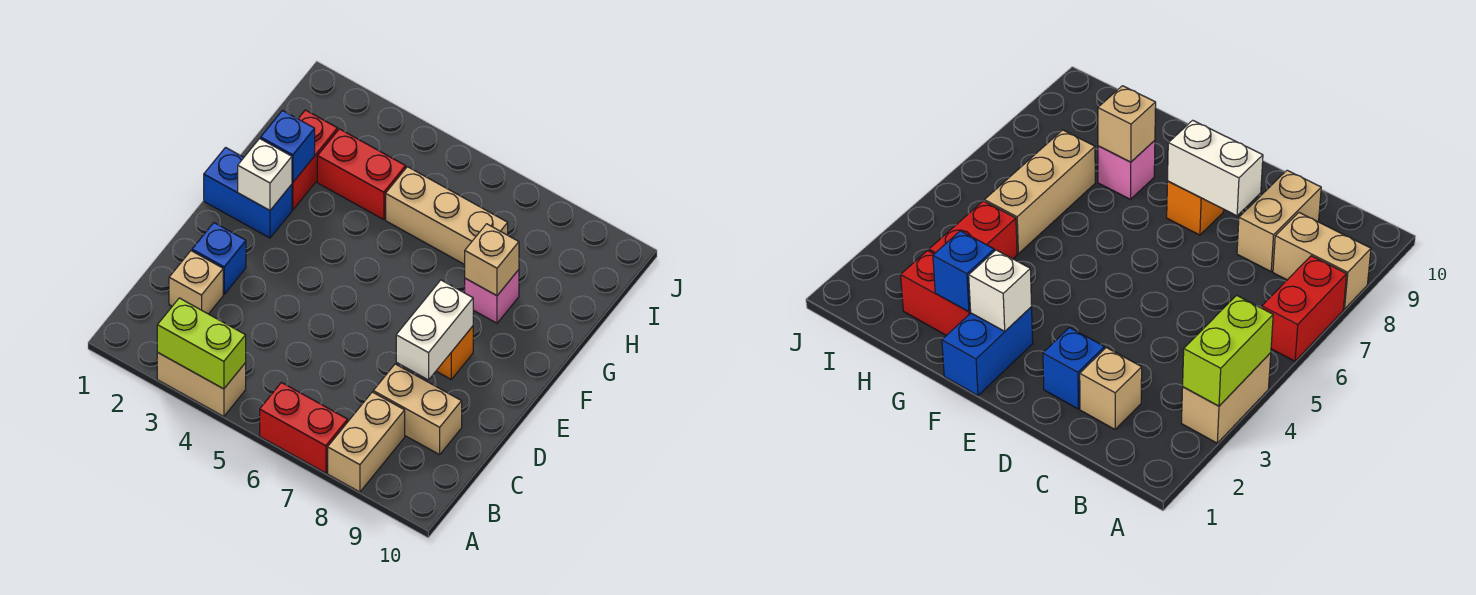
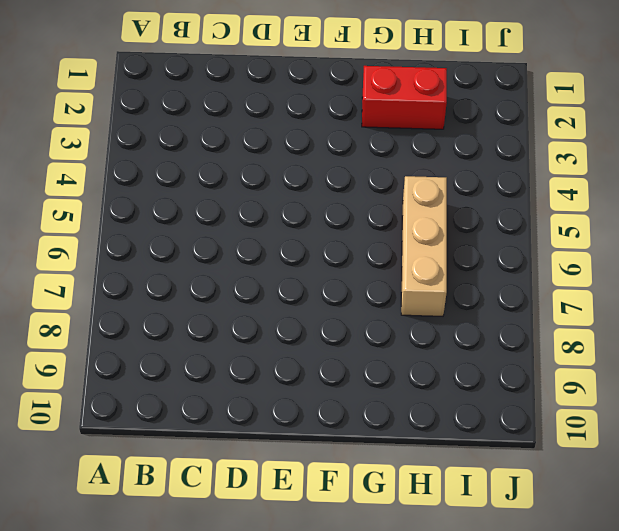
none -> tan 1x2 brick [157,353,246,416]
none -> red 1x2 brick [260,382,348,473]
none -> tan 1x2 brick [328,392,405,492]

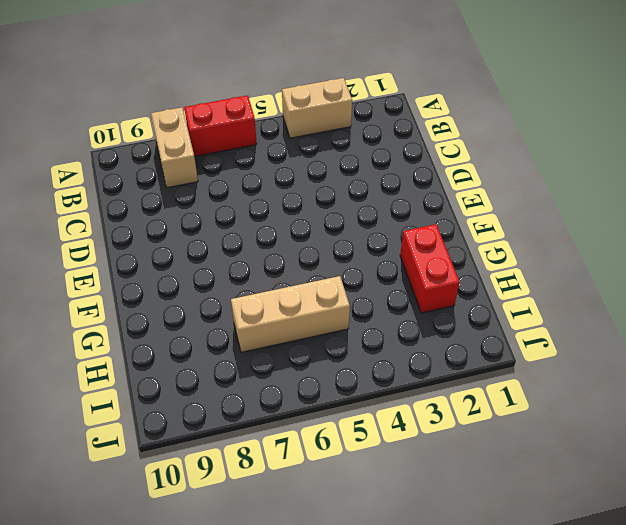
none -> tan 1x1 brick [169,251,223,314]
none -> tan 1x2 brick [373,364,462,455]
none -> blue 1x1 brick [192,223,246,294]

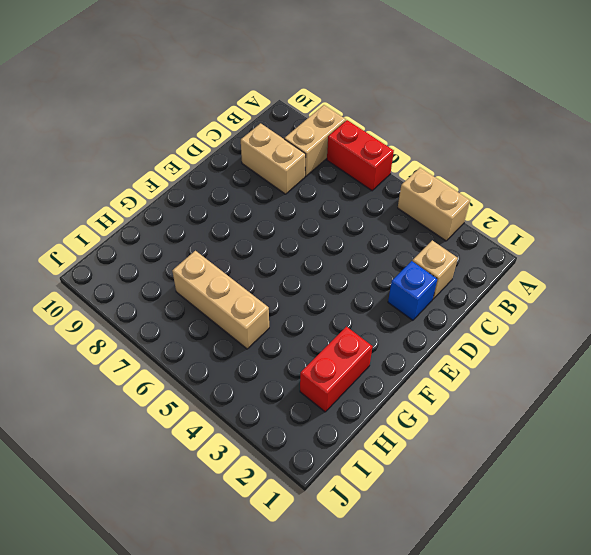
none -> orange 1x1 brick [436,326,473,379]
none -> blue 1x2 brick [204,147,292,238]
none -> pink 1x1 brick [465,270,519,323]

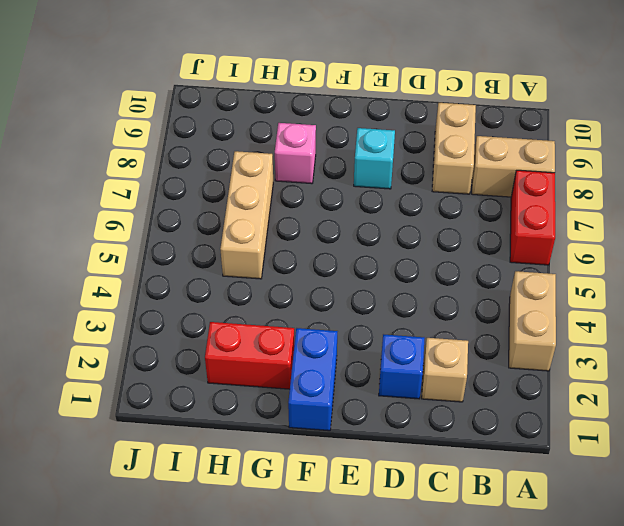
cyan 1x1 brick [354,128,395,189] -> orange 1x1 brick [436,326,473,379]
none -> red 1x2 brick [317,129,406,220]
none -> lime 1x2 brick [157,298,246,389]
none -> white 1x2 brick [396,280,473,380]

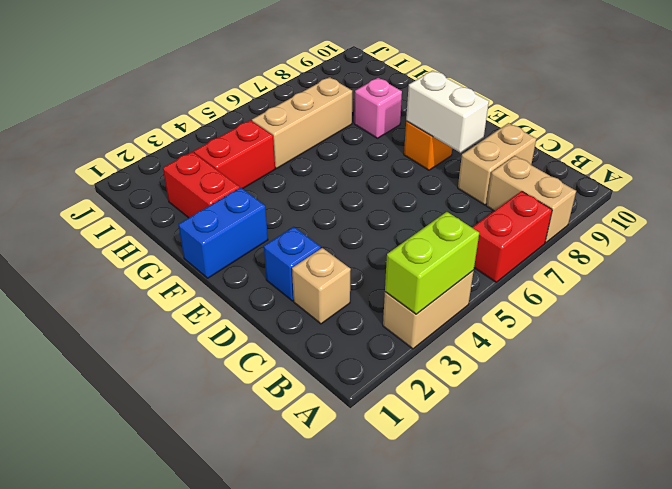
none -> white 1x1 brick [238,139,292,210]
none -> blue 1x1 brick [261,111,315,182]
none -> tan 1x1 brick [465,224,519,296]

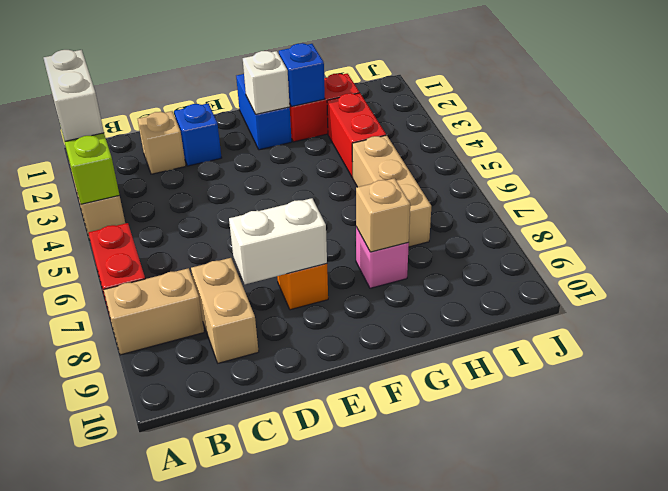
white 1x2 brick [44,50,104,141] -> none

